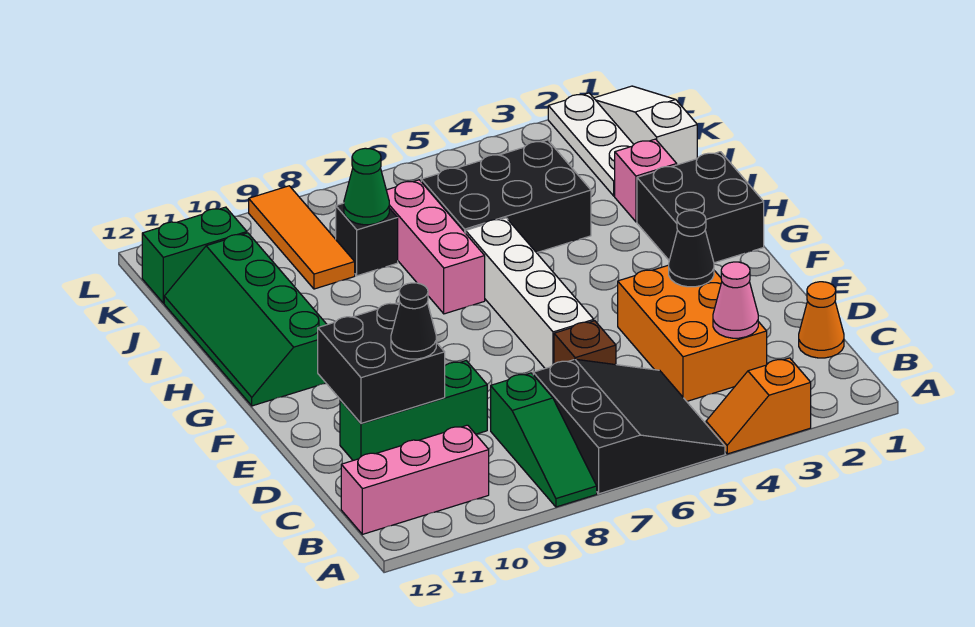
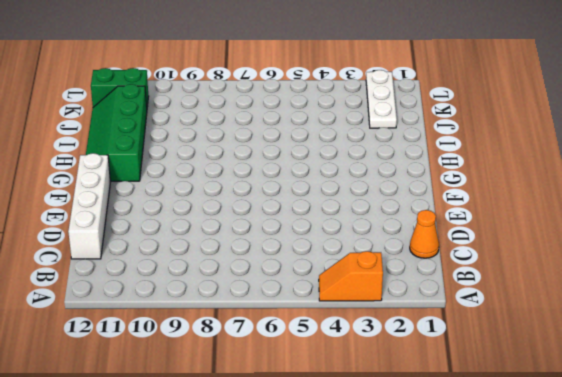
white 1x4 brick [68,153,110,259] -> white 1x4 brick moved to [466,218,594,368]
none -> black 3x3 slope [533,359,725,494]
none -> green 1x3 slope [491,373,597,507]
none -> pink 1x3 brick [341,425,489,534]

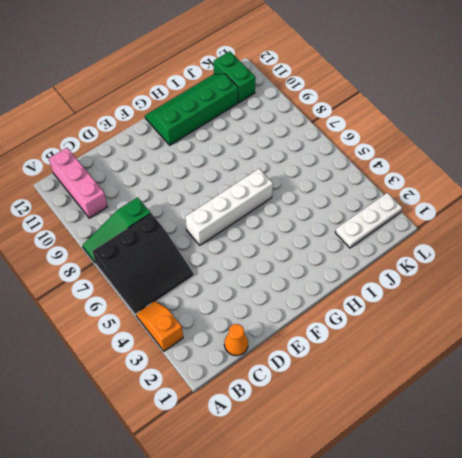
none -> orange 2x3 brick [618,265,767,401]
none -> brown 1x1 brick [554,321,616,365]
none -> green 1x3 brick [340,361,487,460]

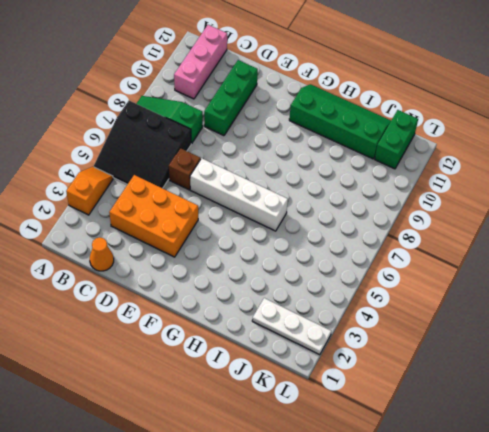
none -> black 2x2 brick [637,152,764,263]
none -> pink 1x3 brick [386,180,485,314]
none -> pink 1x1 brick [615,139,677,222]

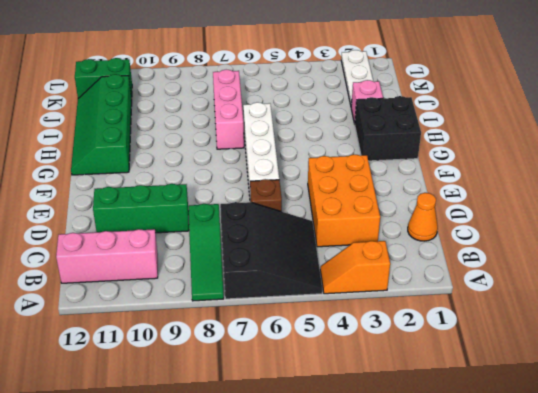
none -> black 2x3 brick [421,140,591,253]
none -> white 1x3 slope [594,86,697,165]
none -> black 1x1 brick [336,203,398,276]

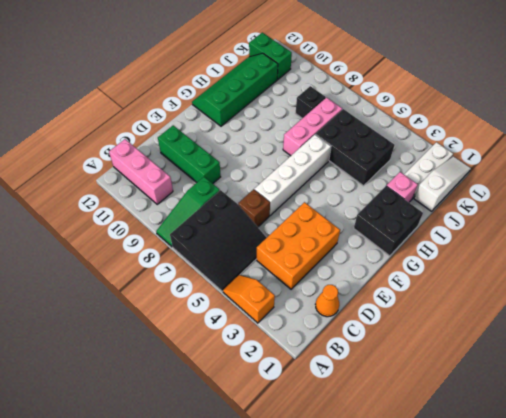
none -> orange 1x3 tile [249,186,355,289]
none -> pink 1x1 cone [713,262,758,338]
none -> black 2x2 brick [318,302,445,423]

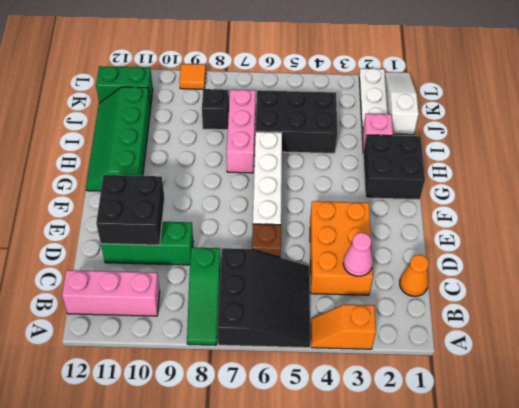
orange 1x1 tile [179,64,206,89] -> orange 1x3 tile [249,186,355,289]
none -> black 1x1 cone [669,211,714,287]
none -> green 1x1 cone [344,148,389,225]
none -> black 1x1 cone [391,283,436,359]

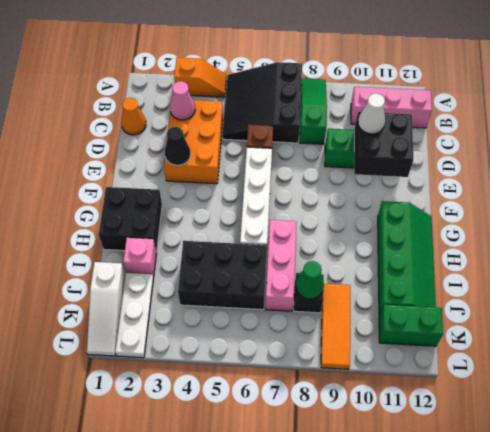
white 1x1 cone [358,93,385,134] -> black 1x1 cone [391,283,436,359]

